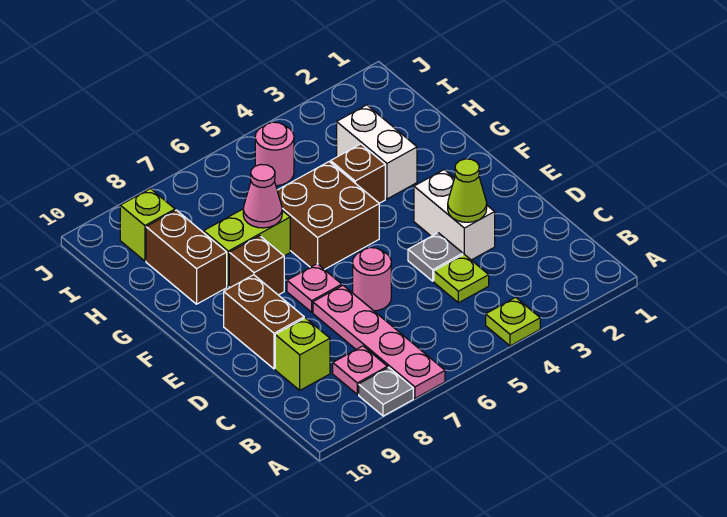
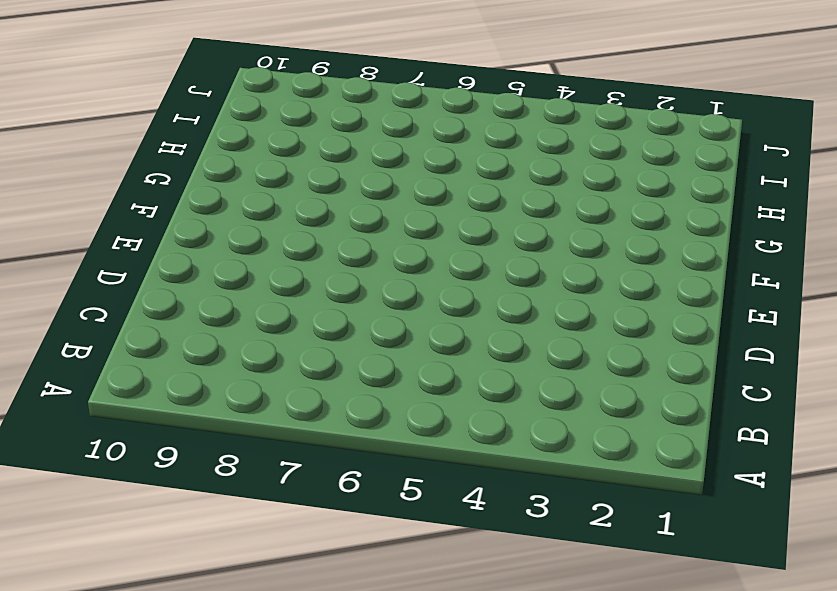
none -> lime 1x1 plate [486,297,540,346]
none -> pink 1x4 plate [313,285,445,398]
none -> grey 1x1 plate [359,368,413,416]

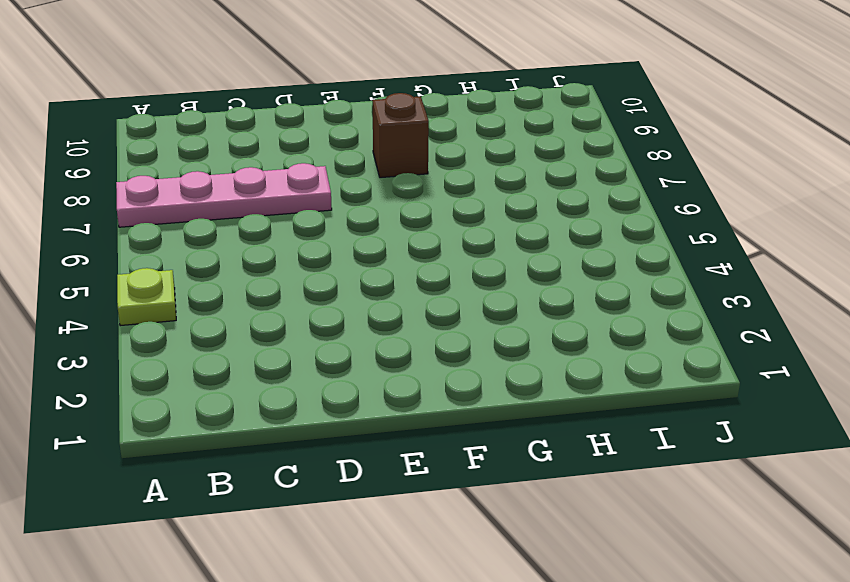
none -> grey 1x1 plate [359,368,413,416]
none -> pink 1x1 plate [333,346,388,394]
none -> lime 1x1 plate [434,254,489,303]

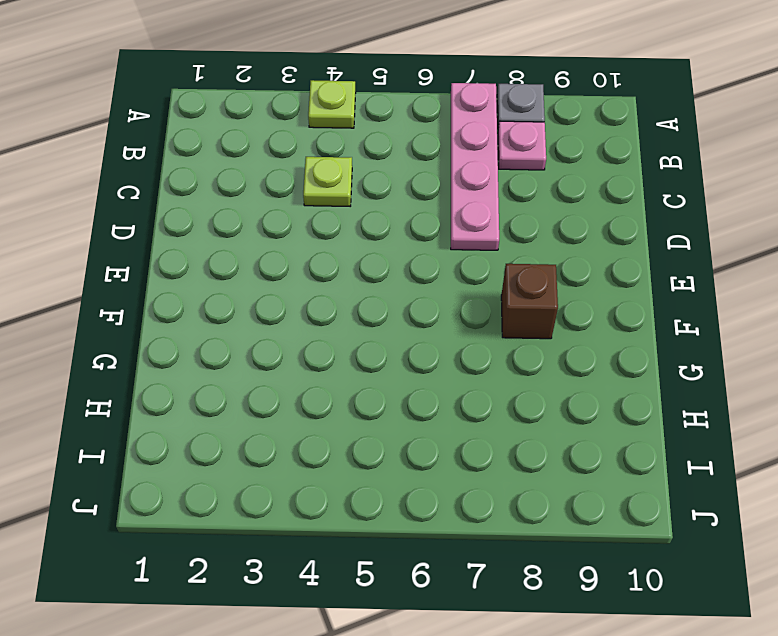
none -> lime 1x1 brick [275,318,330,390]
none -> white 1x2 brick [414,170,495,260]
none -> grey 1x1 plate [408,233,463,281]

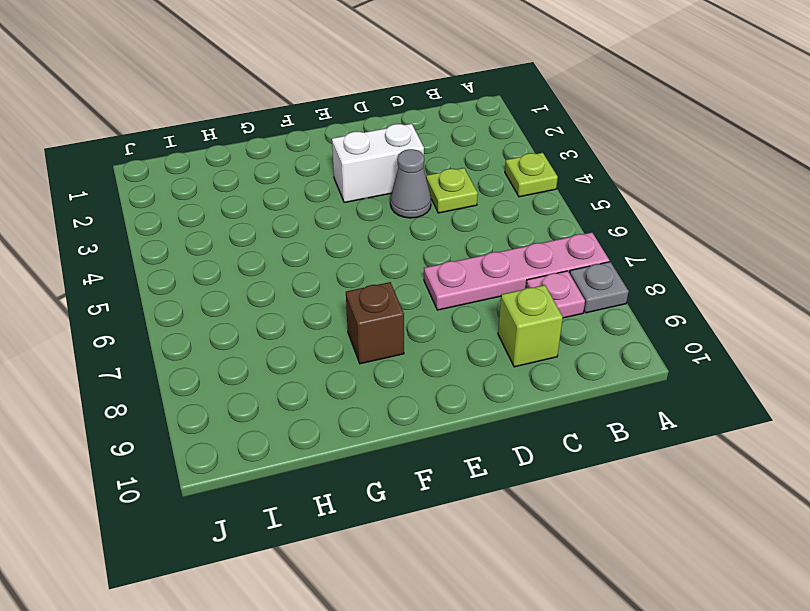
grey 1x1 cone [390,149,431,218] -> grey 1x1 plate [408,233,463,281]
none -> pink 1x1 round brick [353,248,391,311]
none -> brown 1x2 brick [224,275,304,369]
none -> pink 1x1 plate [287,264,342,312]

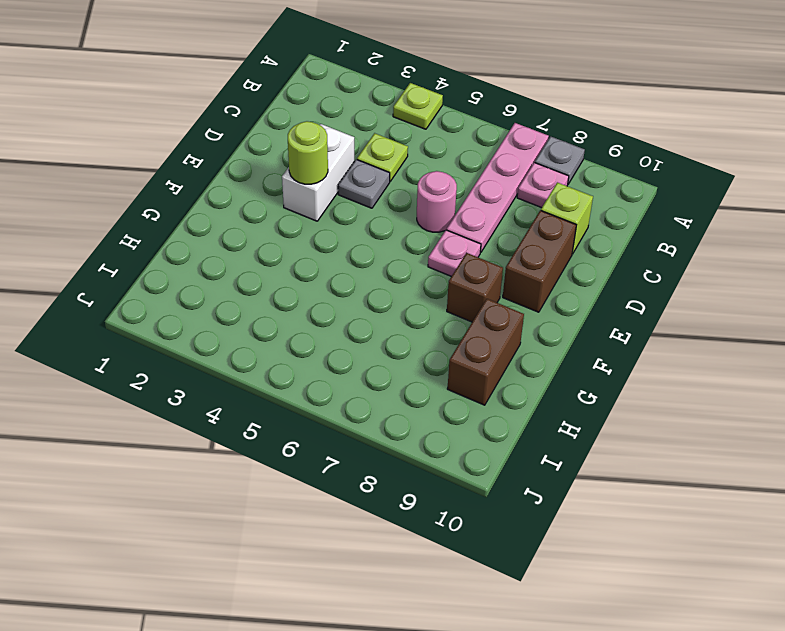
lime 1x1 round brick [288,121,328,184] -> none
none -> brown 2x2 brick [277,162,379,270]
none -> white 1x2 brick [337,105,417,199]
none -> brown 1x1 brick [330,144,385,203]

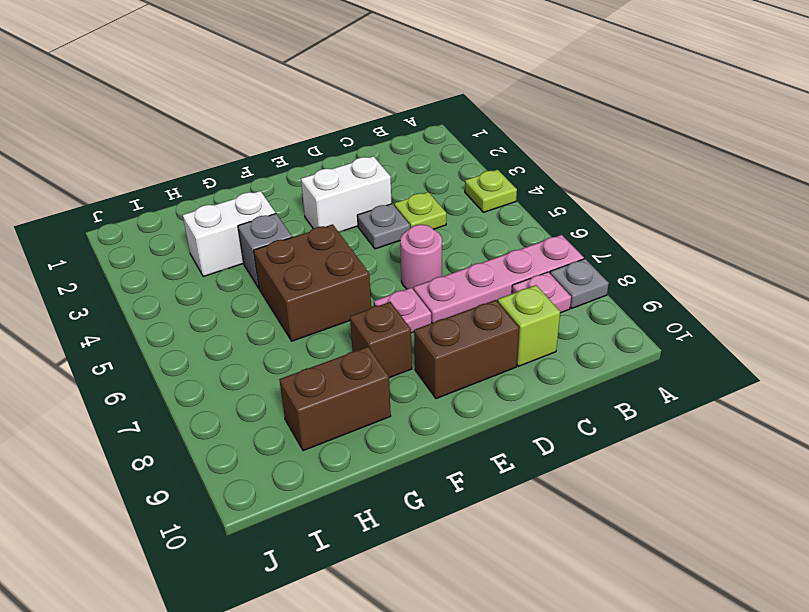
grey 1x1 brick [238,214,292,288] -> brown 1x1 brick [330,144,385,203]
none -> lime 1x2 brick [204,209,290,287]
none -> pink 1x1 round brick [255,122,294,186]
none -> lime 1x1 brick [120,189,175,261]

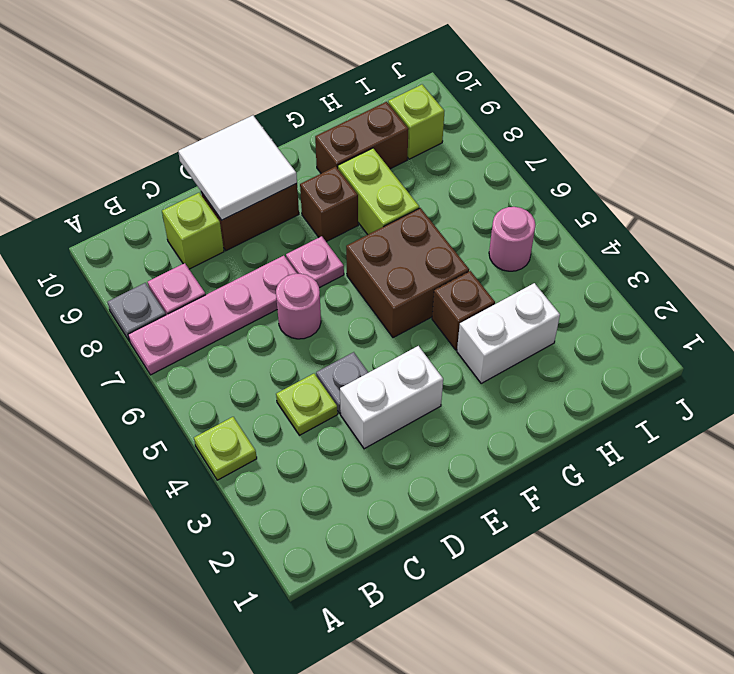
white 2x2 tile [178,115,297,220] -> none
none -> lime 1x1 cone [448,159,487,222]
none -> pink 1x1 cone [243,165,282,228]

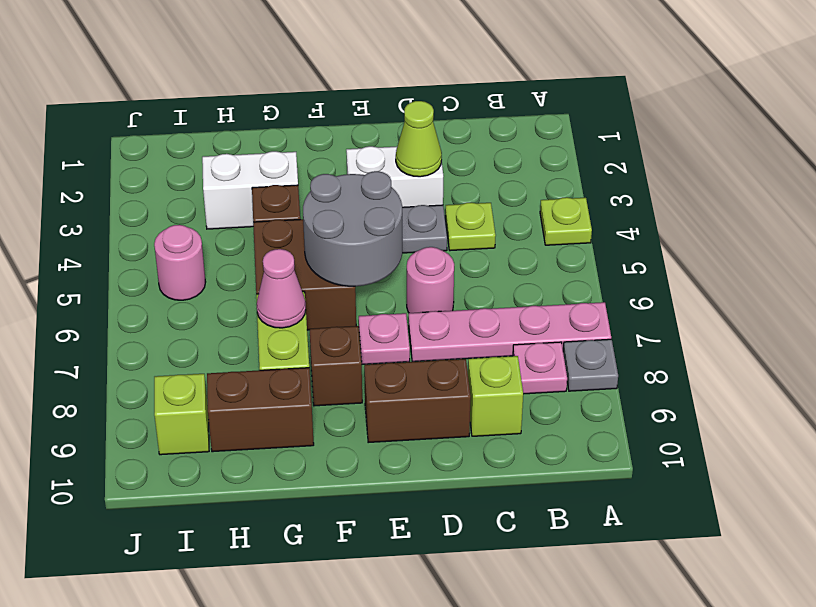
grey 2x2 round brick [303,171,402,286] -> none

